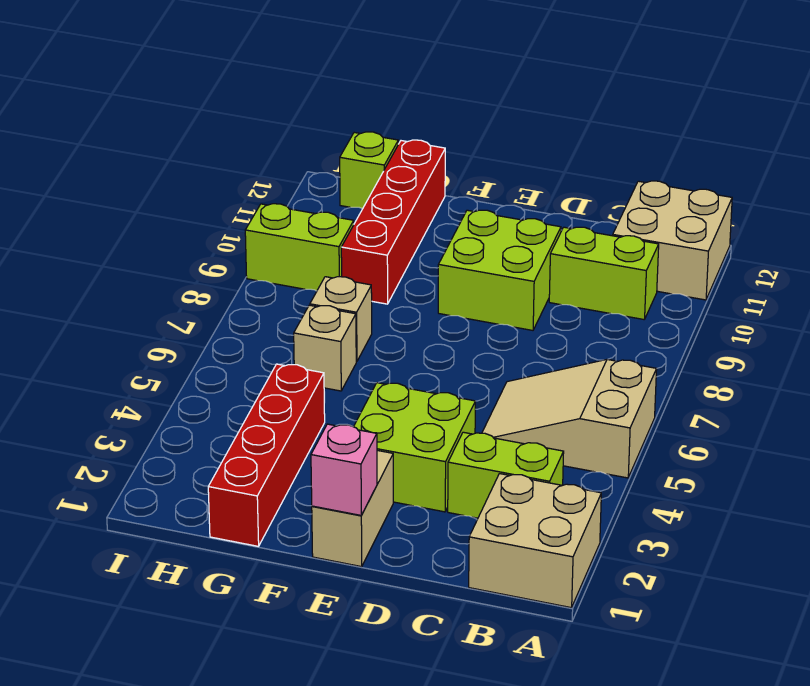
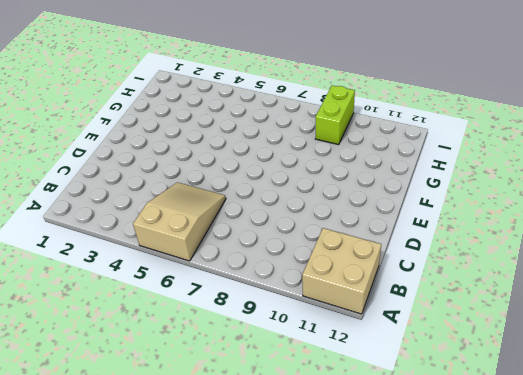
none -> tan 2x2 brick [469,474,601,608]
none -> lime 1x2 brick [448,432,564,518]
none -> lime 1x2 brick [549,227,659,319]

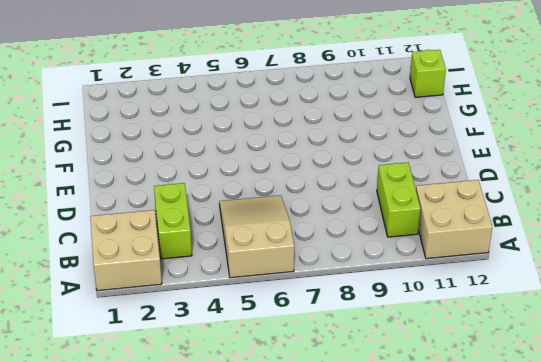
none -> lime 2x2 brick [354,383,475,512]
none -> lime 2x2 brick [438,210,561,330]
none -> tan 1x2 brick [312,450,393,567]

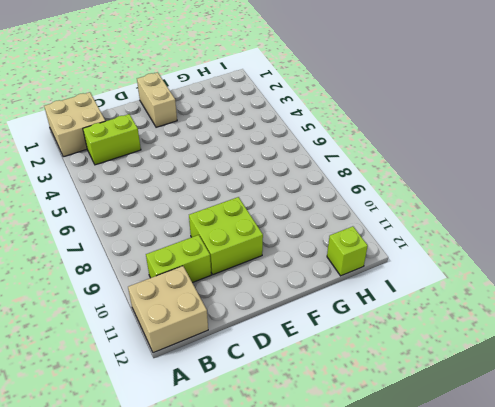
none -> tan 2x3 slope [482,359,657,478]
none -> lime 2x2 brick [354,383,475,512]
none -> red 1x4 brick [208,364,325,546]

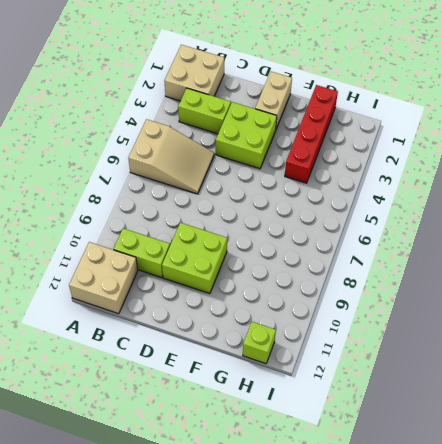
none -> tan 1x1 brick [294,305,356,391]
none -> tan 1x1 brick [310,277,372,362]
none -> red 1x4 brick [341,140,445,304]

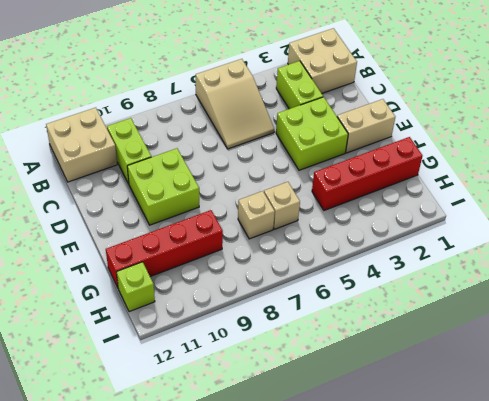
none -> lime 1x2 brick [245,204,354,291]
none -> pink 1x1 brick [311,424,377,515]

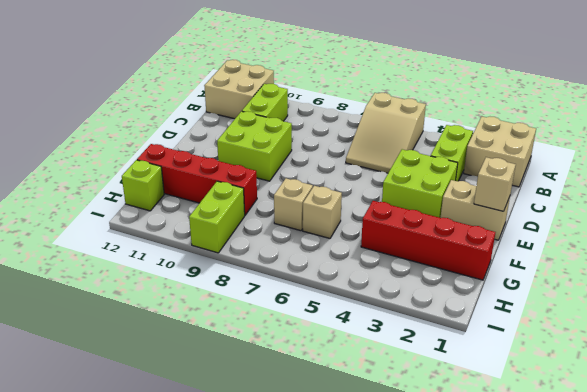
tan 1x1 brick [474,157,516,211] -> pink 1x1 brick [311,424,377,515]

